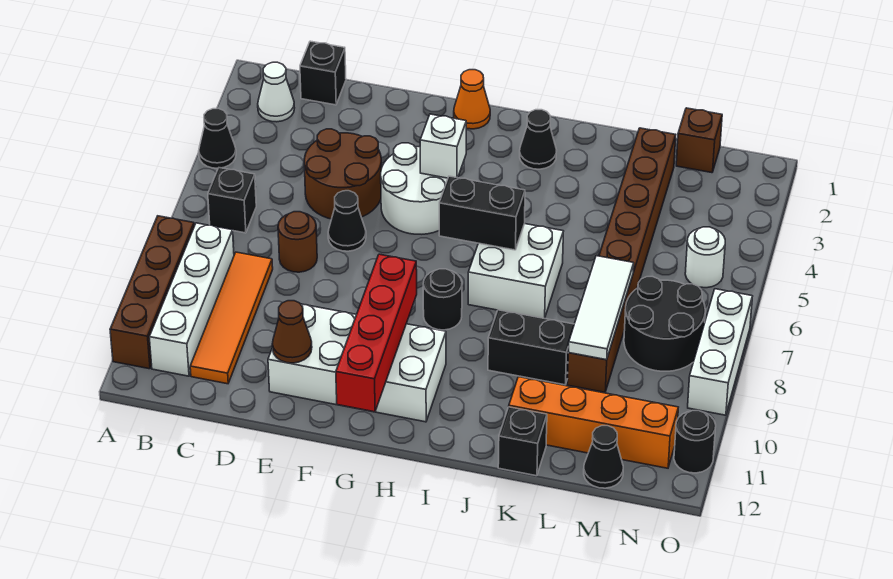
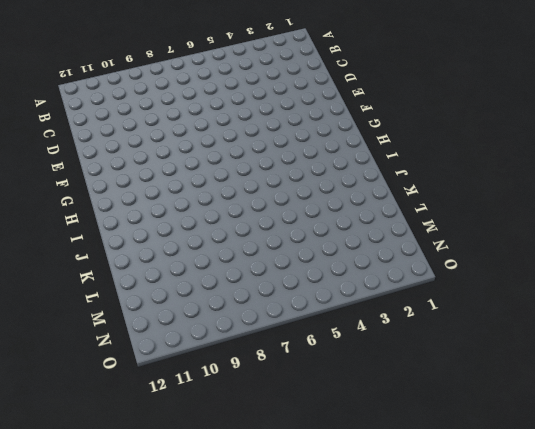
none -> black 1x1 cone [199,109,236,168]
none -> brown 1x4 brick [110,216,194,369]
none -> white 1x1 cone [258,62,294,122]
none -> black 1x1 brick [208,168,256,233]

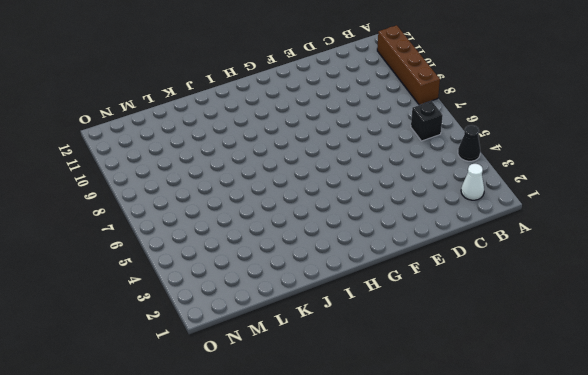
none -> white 1x4 brick [149,223,234,376]
none -> black 1x1 brick [300,41,346,105]
none -> orange 1x4 tile [190,252,273,384]
none -> brown 2x2 round brick [304,129,382,219]

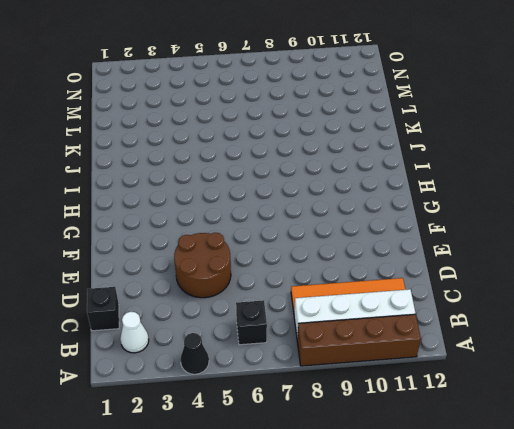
none -> brown 1x1 round brick [278,212,317,272]
none -> black 1x1 cone [328,191,366,251]
none -> white 2x4 brick [268,304,446,422]
none -> white 2x2 round brick [381,143,448,234]

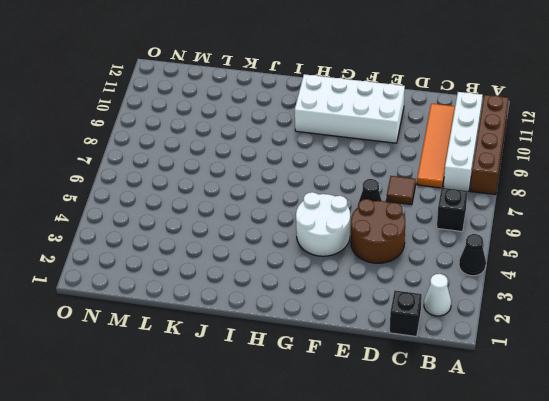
brown 1x1 tile [386,176,416,205] -> brown 1x1 round brick [278,212,317,272]
none -> orange 1x1 cone [454,70,490,129]
none -> black 1x1 round brick [423,269,462,330]
none -> black 1x1 cone [520,110,557,169]
none -> white 2x2 brick [468,224,563,319]

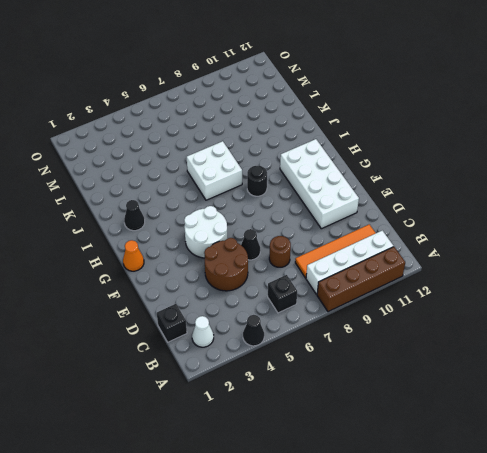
none -> black 1x2 brick [488,310,574,385]
none -> orange 1x4 brick [509,377,678,468]
none -> black 1x1 brick [498,407,547,476]
none -> brown 1x8 brick [567,128,676,392]

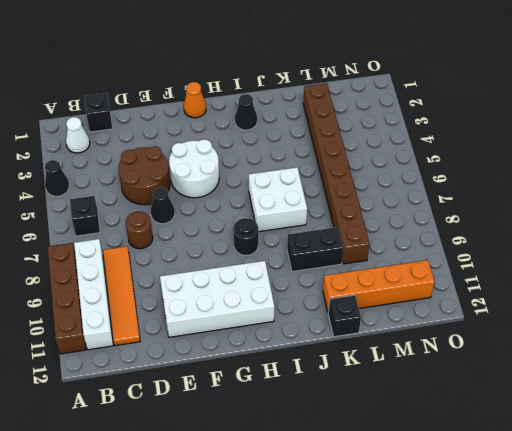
none -> brown 1x1 brick [676,108,722,173]
none -> black 2x2 round brick [624,277,705,371]
none -> black 1x1 cone [584,426,623,488]
none -> white 1x1 round brick [685,227,725,288]

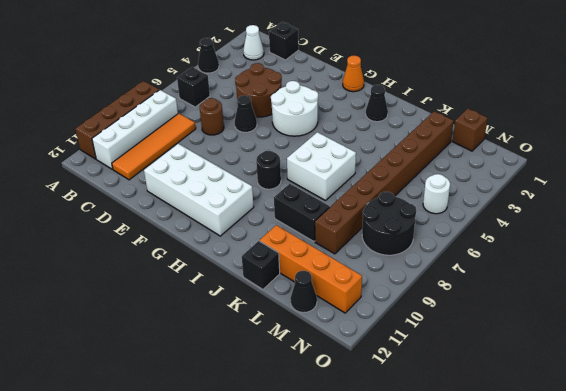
none -> white 1x3 brick [688,289,752,415]
none -> black 1x1 round brick [674,411,716,473]
none -> brown 1x1 cone [272,301,312,363]
none -> white 1x1 brick [420,114,466,178]

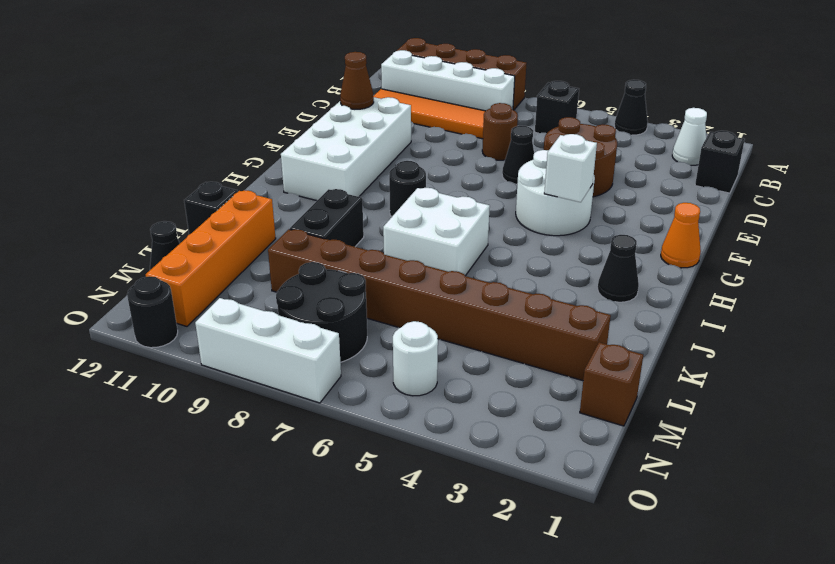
none -> red 1x4 brick [336,254,417,412]
none -> black 1x2 brick [439,176,525,250]
none -> white 1x3 tile [568,256,634,360]

